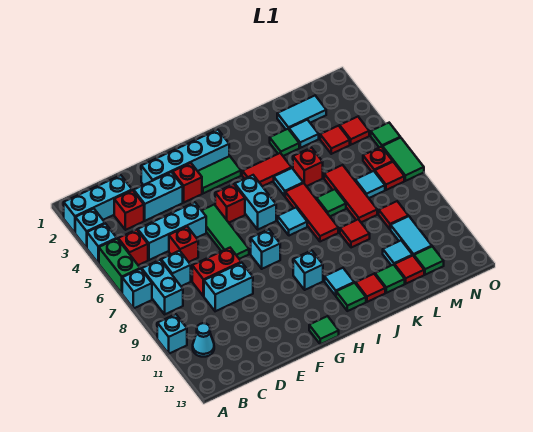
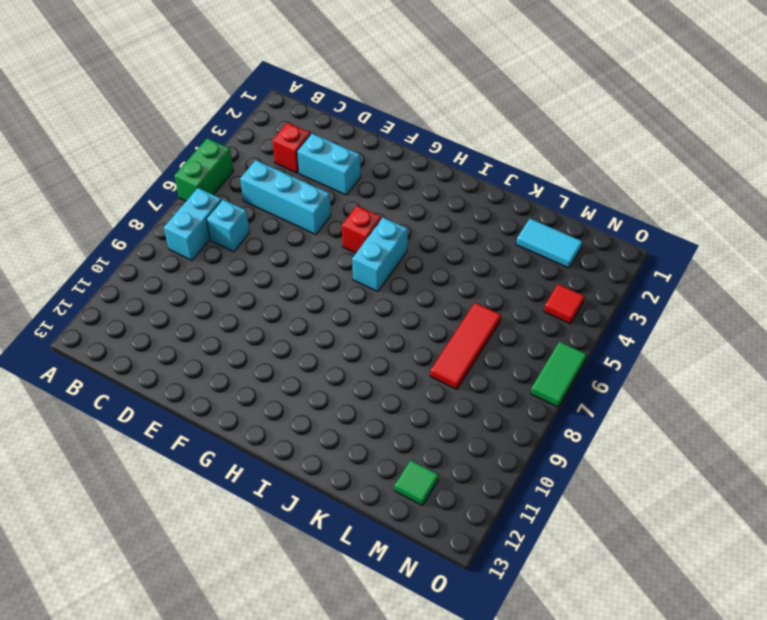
none -> cyan 1x3 brick [64,175,132,233]
none -> cyan 1x1 brick [75,209,105,248]
none -> cyan 1x1 brick [87,224,117,263]
none -> cyan 1x1 brick [122,269,152,309]

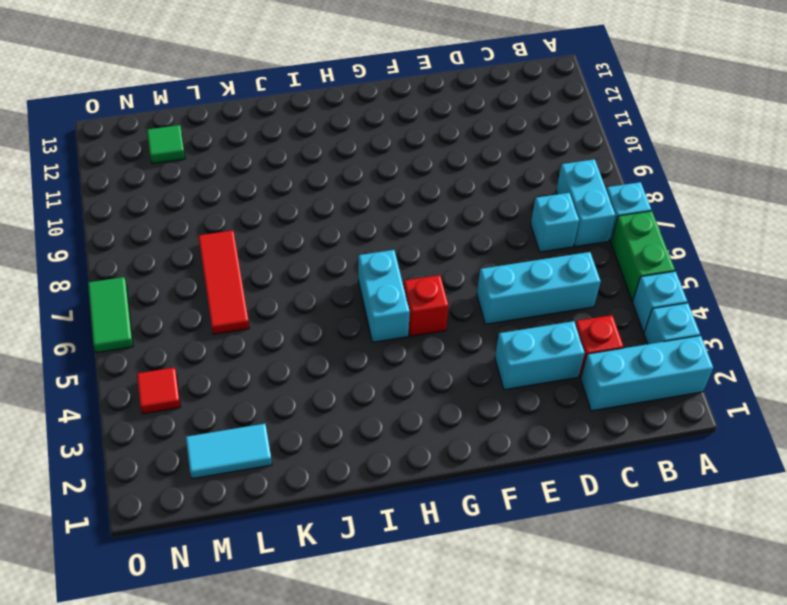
none -> cyan 1x1 brick [157,314,187,354]
none -> red 1x1 brick [118,230,148,265]
none -> cyan 1x1 cone [193,323,214,357]
none -> red 1x1 brick [169,227,198,262]

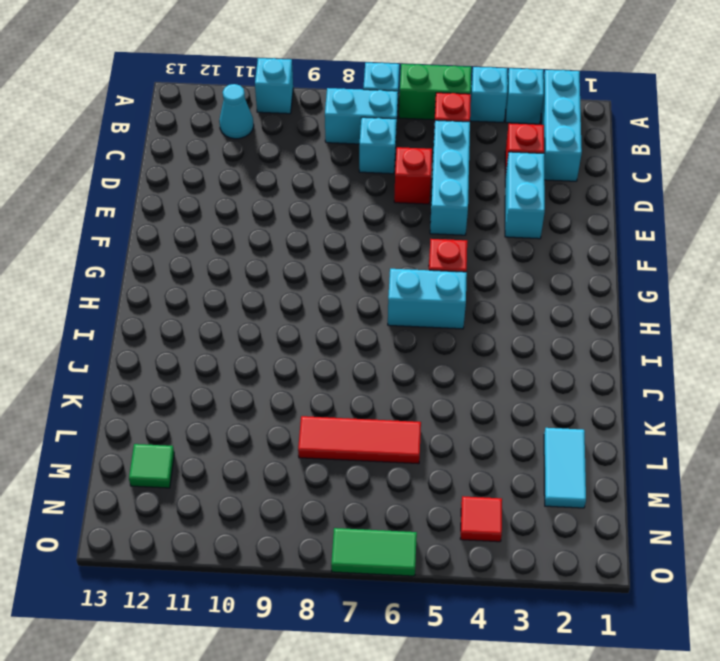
none -> red 1x2 brick [192,248,241,296]
none -> cyan 1x2 brick [204,263,253,311]
none -> cyan 1x4 brick [141,130,229,185]
none -> red 1x1 brick [173,163,202,202]

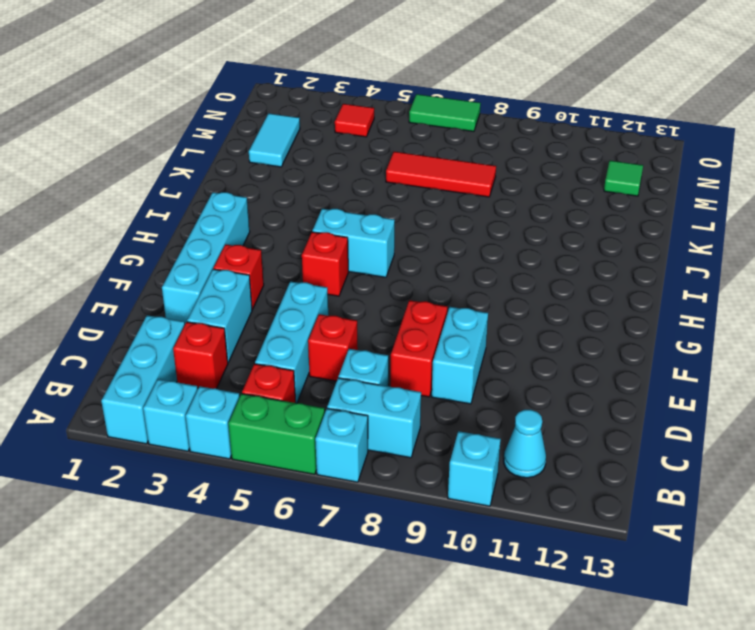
none -> green 1x3 tile [202,205,249,259]
none -> green 1x2 tile [198,156,241,193]
none -> cyan 1x1 brick [251,229,280,269]
none -> green 1x1 tile [309,316,339,344]

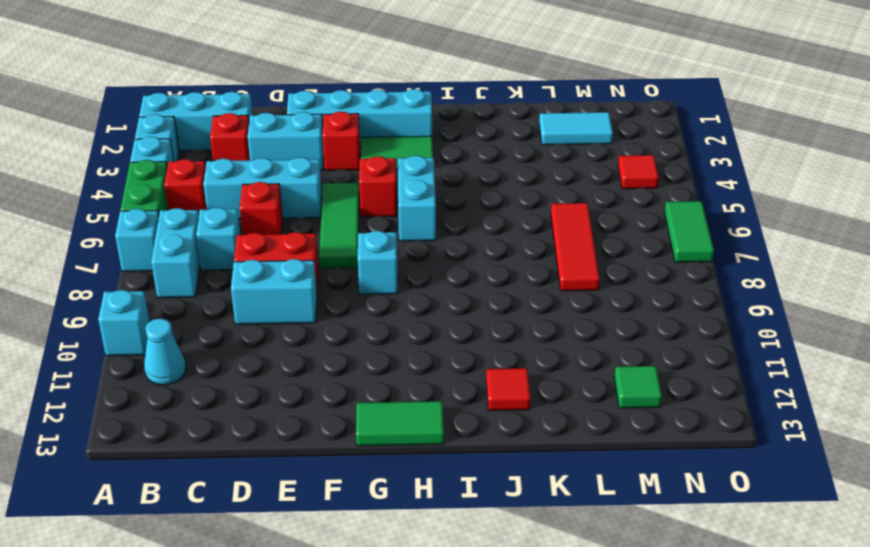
green 1x2 tile [356,401,444,446] -> green 1x1 tile [309,316,339,344]
none -> cyan 1x1 brick [293,250,323,290]
none -> red 1x2 tile [242,153,292,186]
none -> cyan 1x1 tile [278,208,307,236]
none -> cyan 1x1 tile [325,268,354,296]

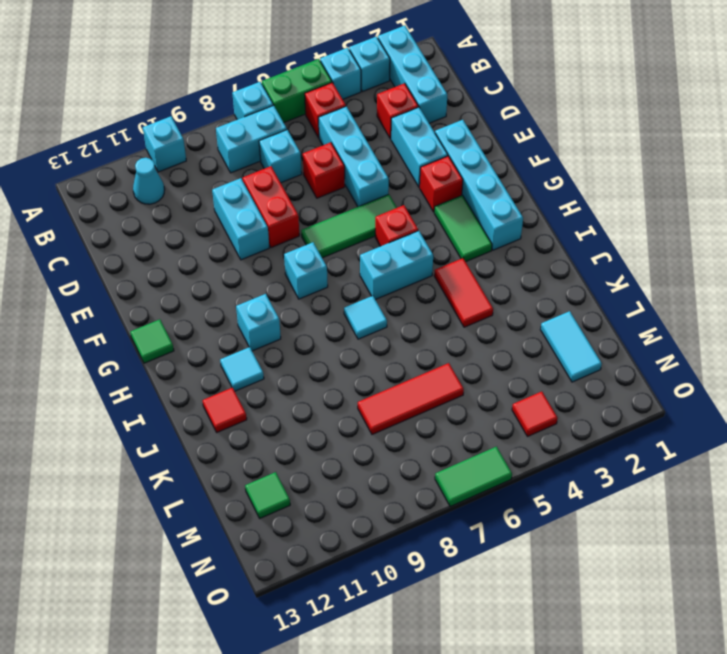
none -> green 1x1 tile [336,283,366,311]
none -> cyan 1x1 tile [274,168,303,196]
none -> red 1x3 tile [285,183,338,242]
none -> green 1x1 tile [270,129,299,156]

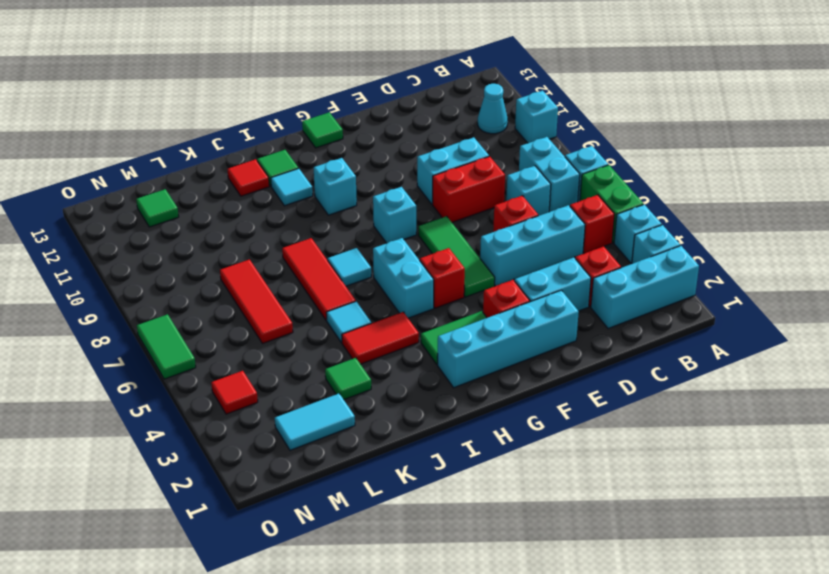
none -> red 1x1 brick [293,148,323,186]
none -> green 1x1 tile [317,189,346,216]
none -> red 1x1 tile [340,219,370,248]
none -> green 1x1 tile [375,265,405,293]

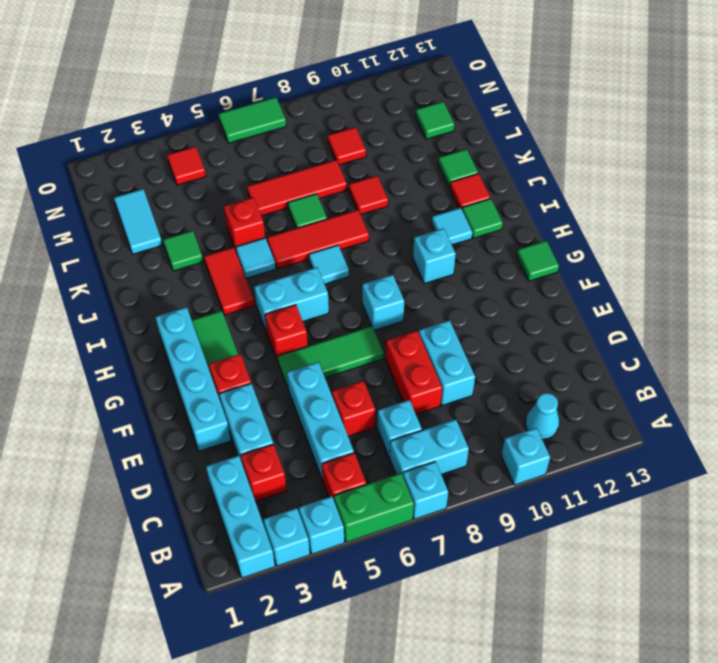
none -> cyan 1x1 tile [289,120,319,148]
none -> cyan 1x1 tile [383,241,412,266]
none -> red 1x1 tile [395,255,424,284]
none -> red 1x1 tile [320,126,350,154]

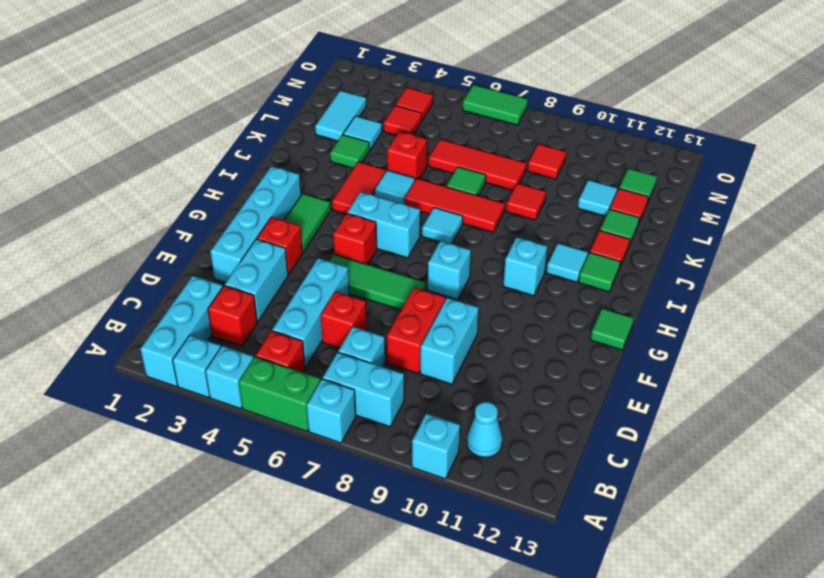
none -> cyan 1x1 tile [355,171,385,198]
none -> cyan 1x2 tile [391,216,432,256]
none -> red 1x1 plate [363,147,393,172]
none -> red 1x1 tile [374,162,404,190]

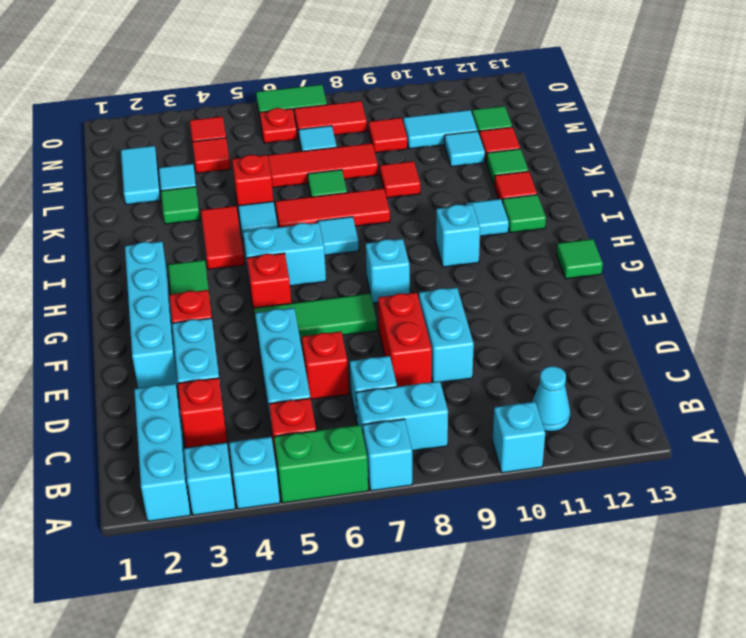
red 1x2 tile [294,101,367,136] -> red 1x1 tile [374,162,404,190]
none -> green 1x1 tile [371,123,400,148]

